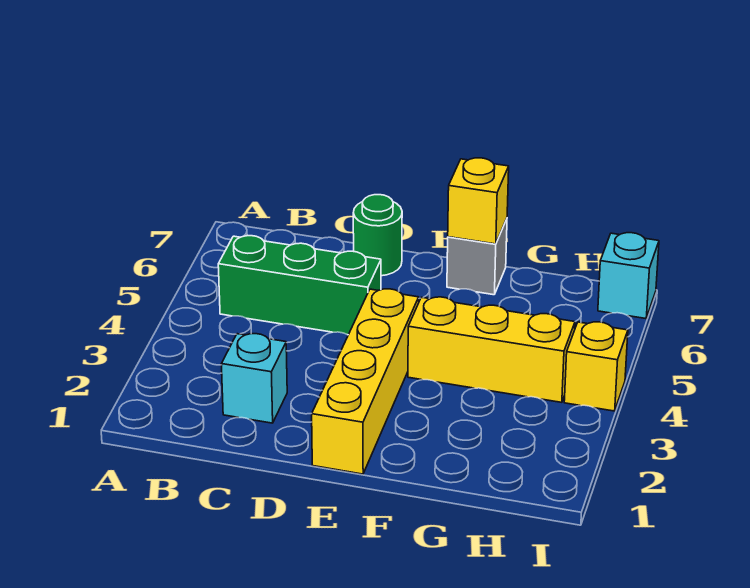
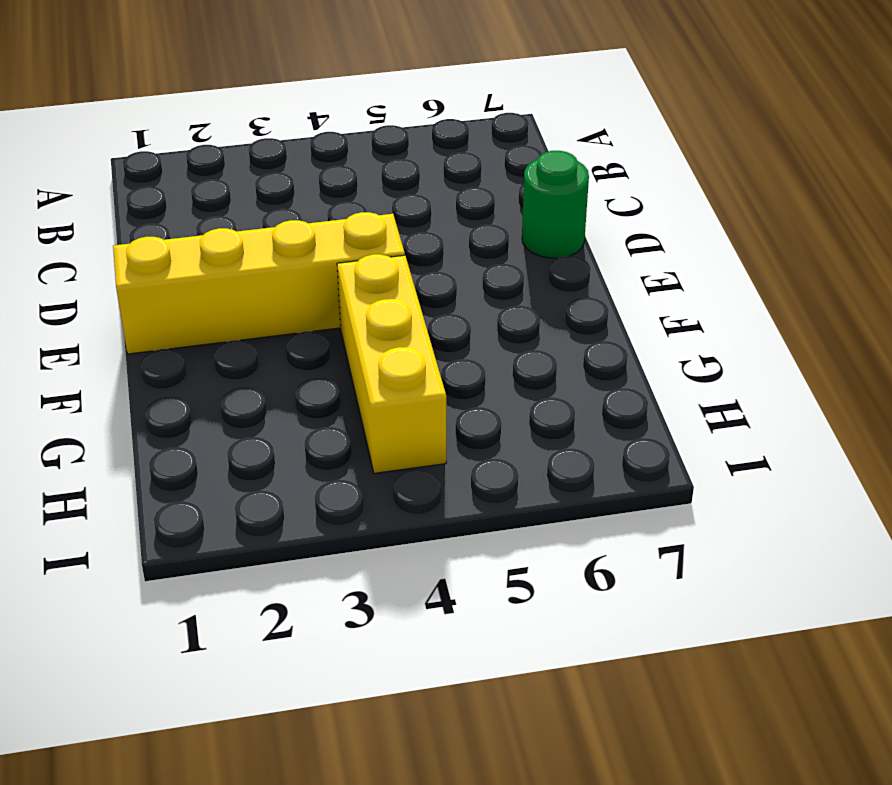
none -> green 1x3 brick [218,236,381,335]
none -> cyan 1x1 brick [221,334,287,423]

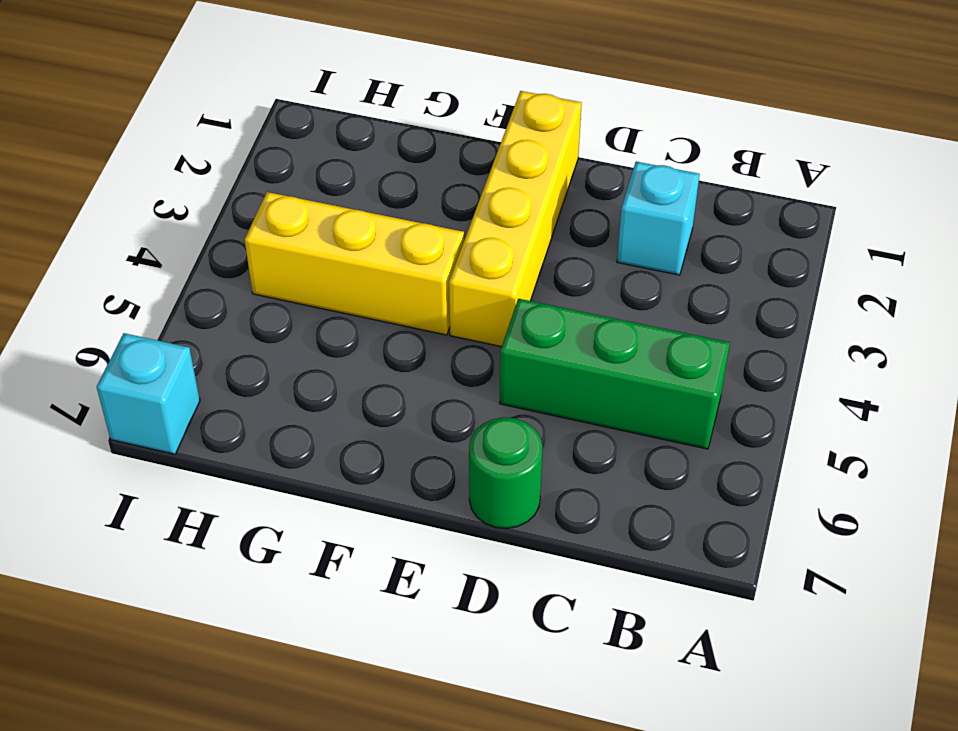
none -> grey 1x1 brick [447,219,507,295]
none -> yellow 1x1 brick [564,322,628,411]

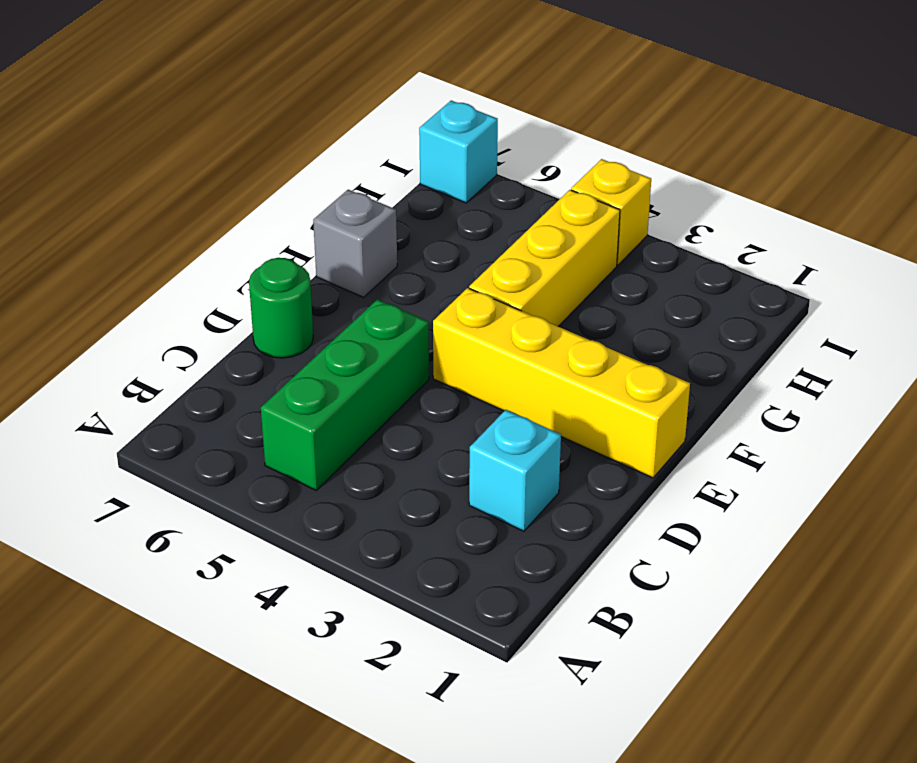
none -> yellow 1x1 brick [448,158,509,244]

